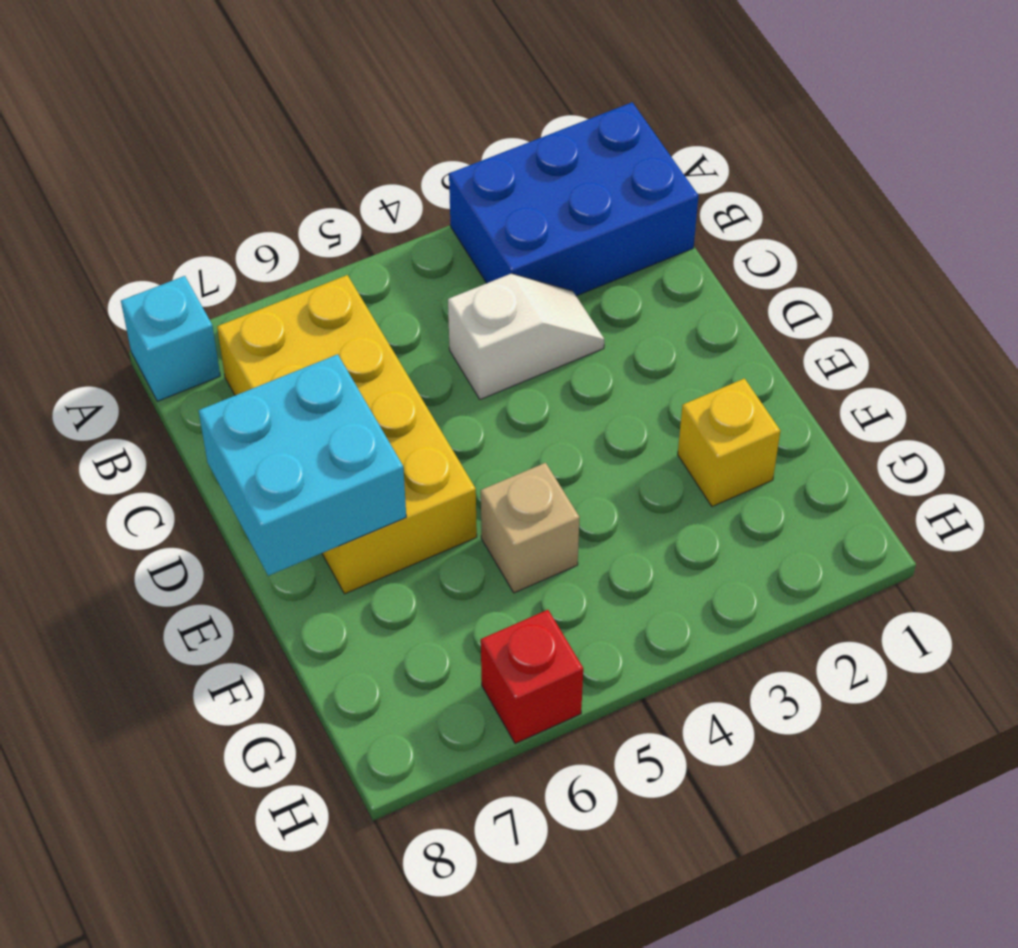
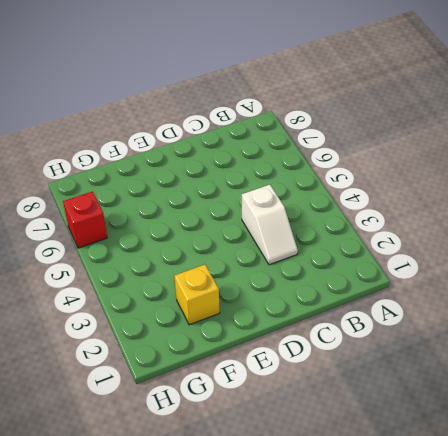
none -> blue 2x3 brick [449,102,698,296]
none -> cyan 1x1 brick [121,276,220,401]

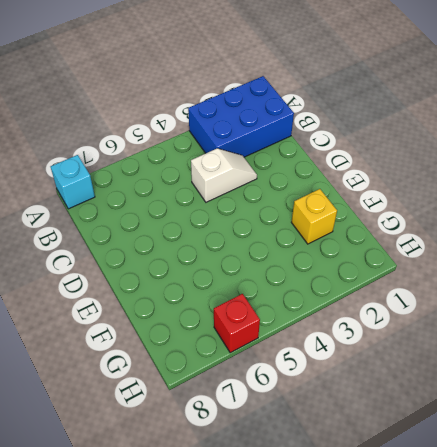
none -> yellow 2x4 brick [217,275,477,594]
none -> tan 1x1 brick [481,463,580,593]

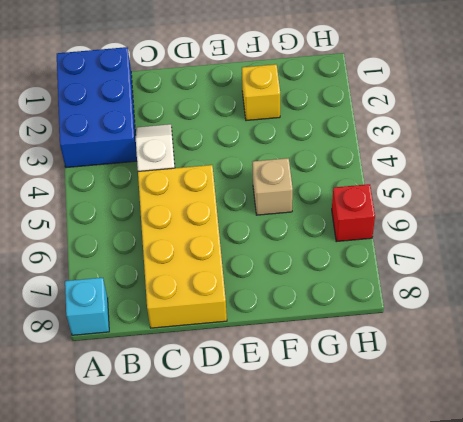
yellow 2x4 brick [138,165,227,328] -> yellow 2x4 brick turned to [217,275,477,594]
none -> cyan 2x2 brick [199,354,406,576]

